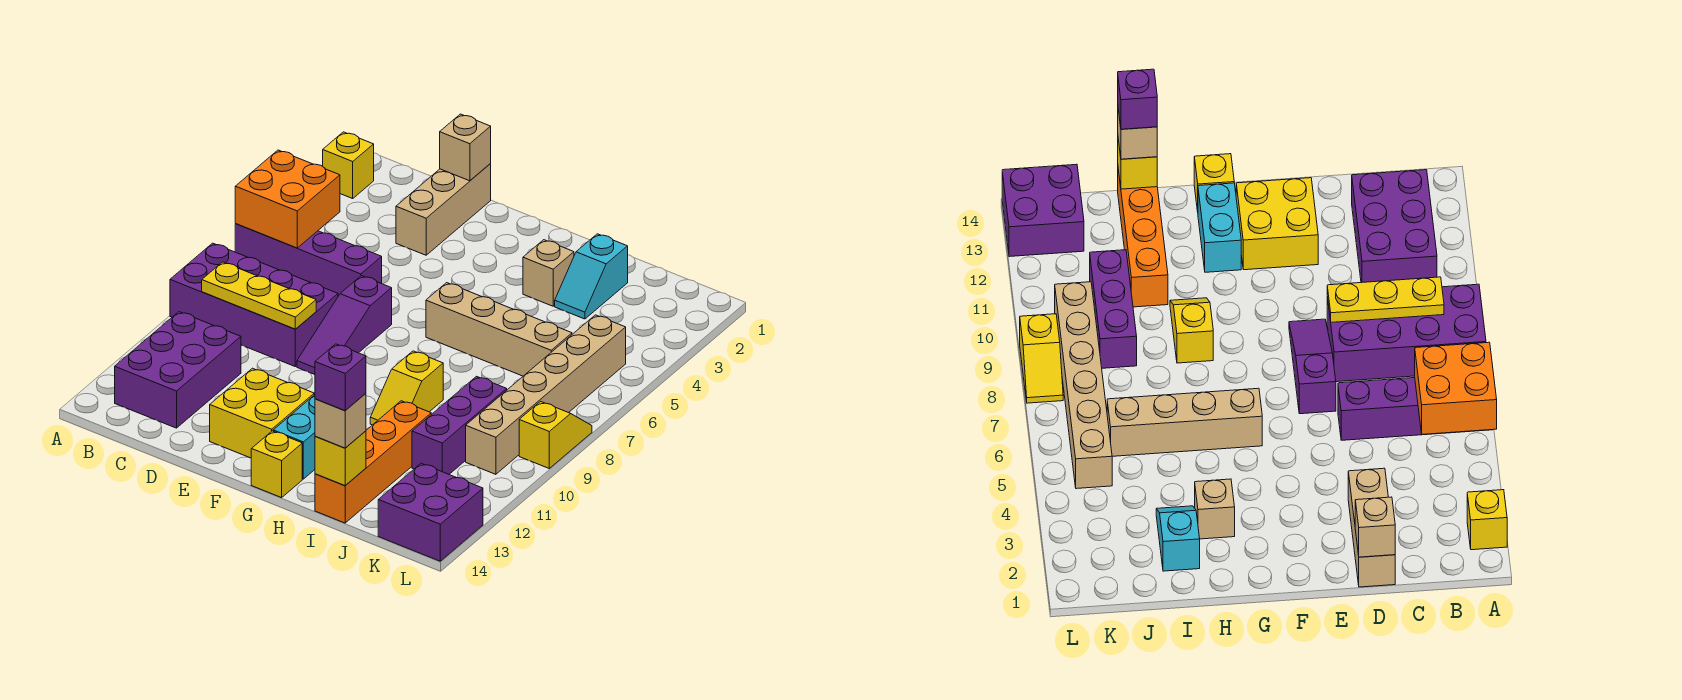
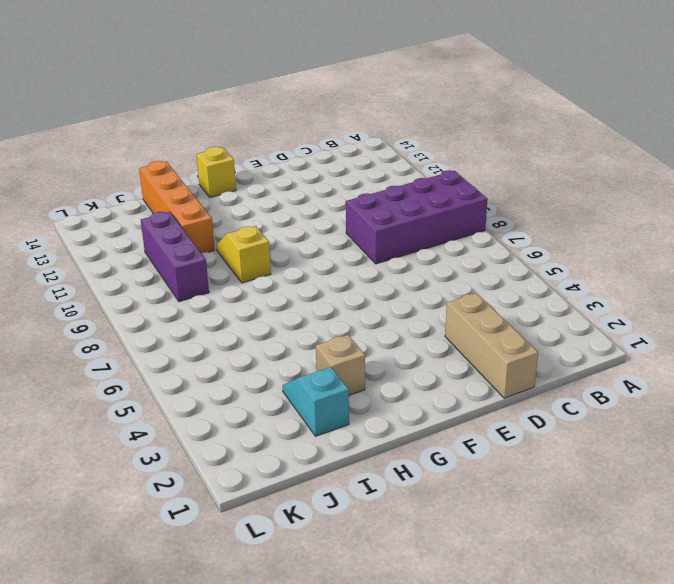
none -> yellow 1x1 brick [323,132,374,199]
none -> purple 1x4 brick [235,224,382,296]
none -> purple 2x3 brick [115,312,241,428]

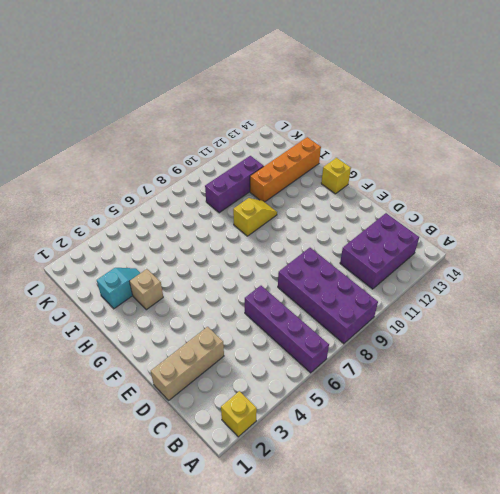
none -> purple 1x3 slope [297,276,392,374]
none -> yellow 2x2 brick [210,368,314,458]
none -> tan 1x4 brick [426,283,572,376]

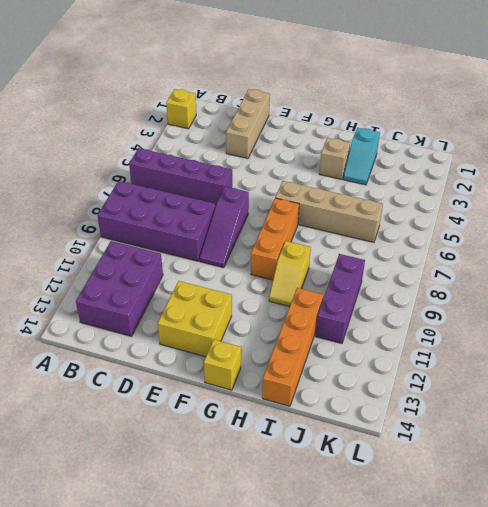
orange 1x3 brick [251,198,299,280] -> none
none -> cyan 1x2 brick [273,395,315,479]
none -> tan 1x6 brick [466,315,626,474]
none -> purple 2x2 brick [378,463,483,561]

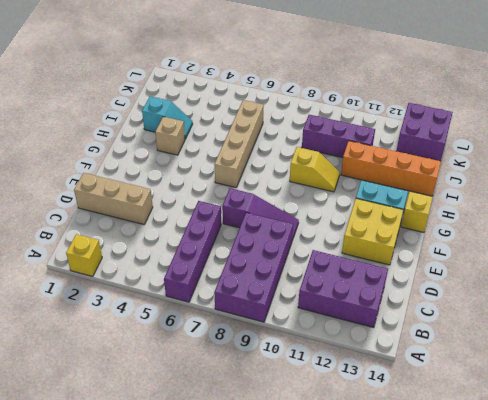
none -> tan 1x6 brick [466,315,626,474]
none -> yellow 1x2 slope [519,402,592,468]
none -> orange 2x2 brick [235,150,340,248]

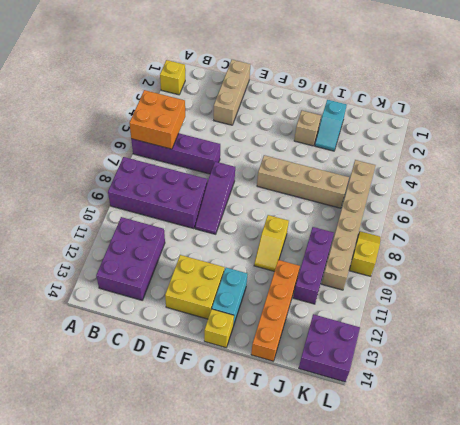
none -> yellow 1x3 plate [202,262,316,329]
none -> tan 1x1 brick [440,114,491,181]
none -> yellow 1x1 brick [315,431,366,485]

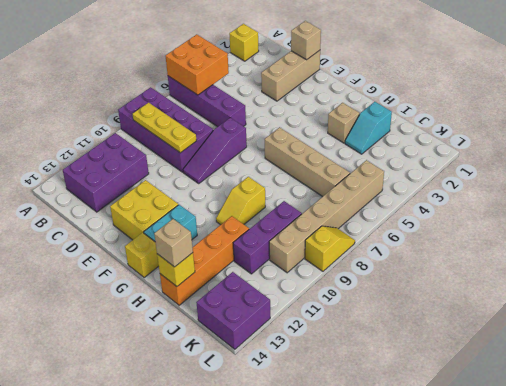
none -> purple 1x1 brick [315,344,366,410]

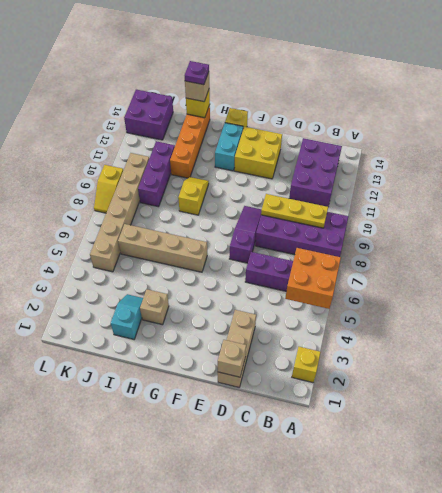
purple 1x1 plate [185,61,209,85] -> purple 1x1 brick [315,344,366,410]

